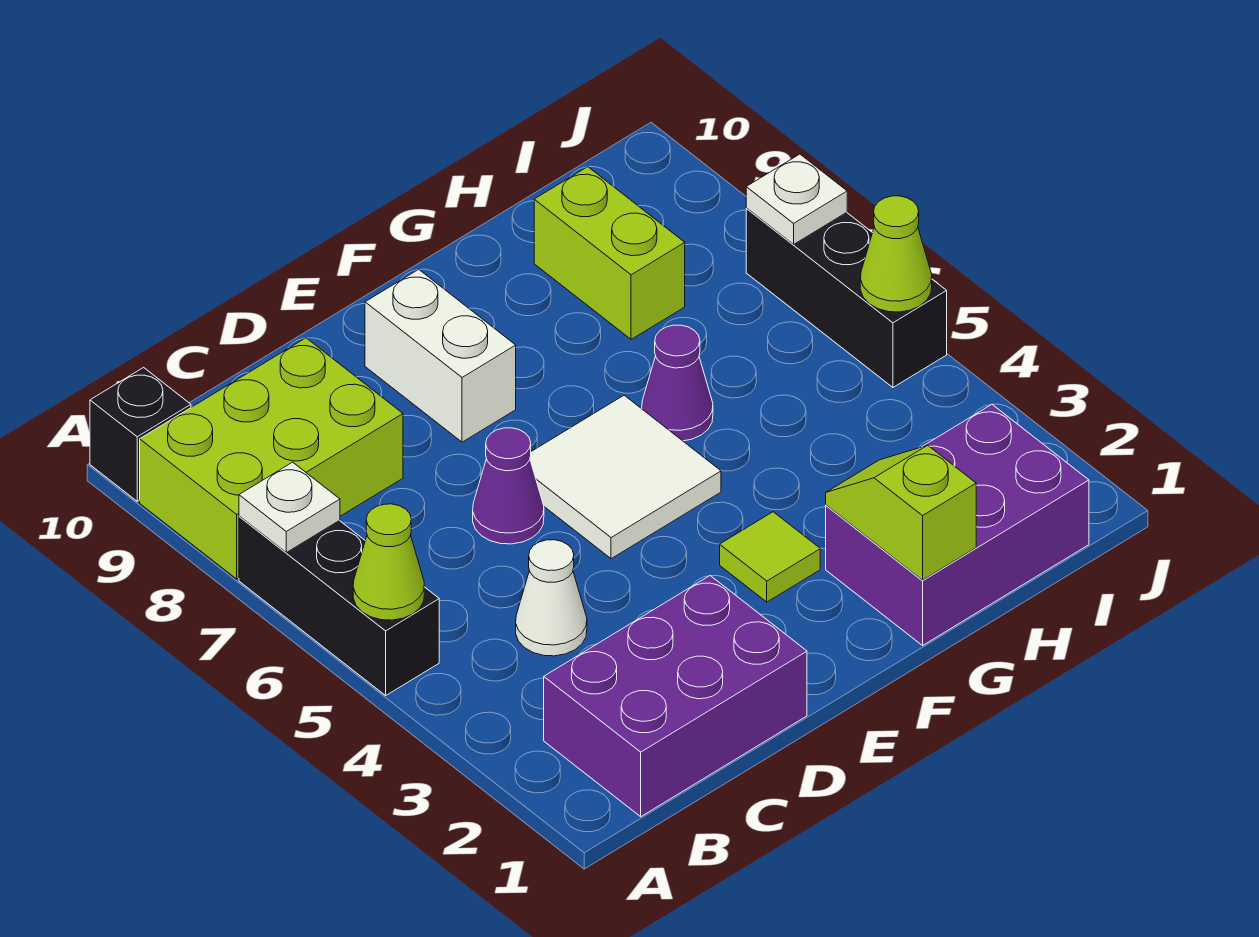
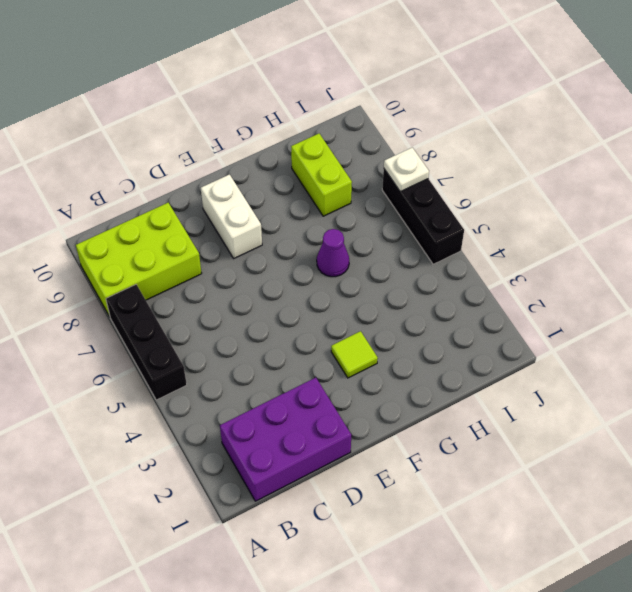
none -> black 1x1 brick [90,368,191,501]
none -> white 1x1 cone [516,540,587,656]
none -> purple 1x1 cone [473,428,544,544]

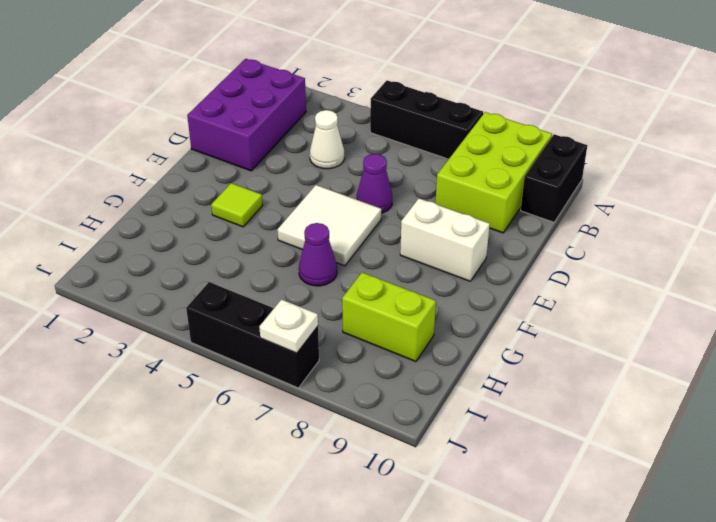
black 1x2 brick [521,134,587,222] -> black 1x1 brick [90,368,191,501]
none -> purple 2x3 brick [826,404,1089,645]
none -> lime 1x1 cone [353,504,424,620]
none -> white 1x1 plate [239,462,340,552]

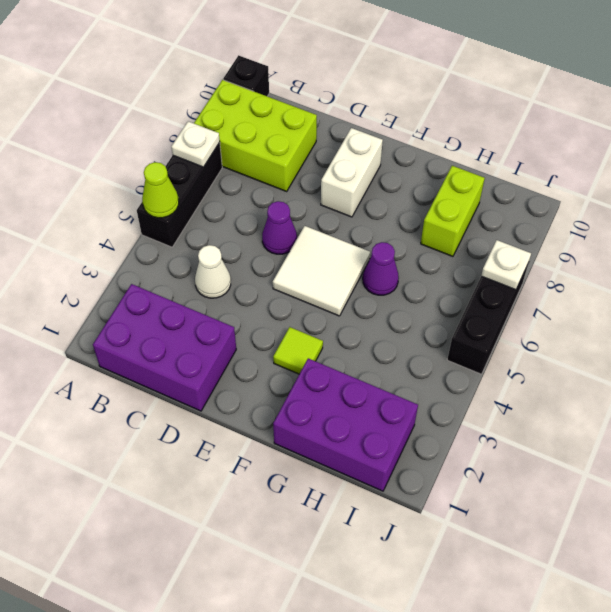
none -> lime 1x2 slope [826,445,976,580]
none -> lime 1x1 cone [860,196,932,312]

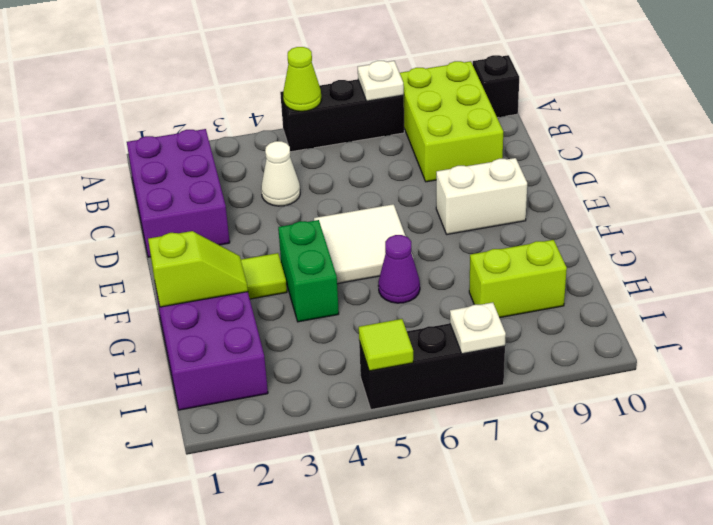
green 1x2 brick [278,220,339,322] -> none
lime 1x1 tile [359,319,413,371] -> lime 1x1 cone [860,196,932,312]
none -> purple 1x1 cone [473,428,544,544]

